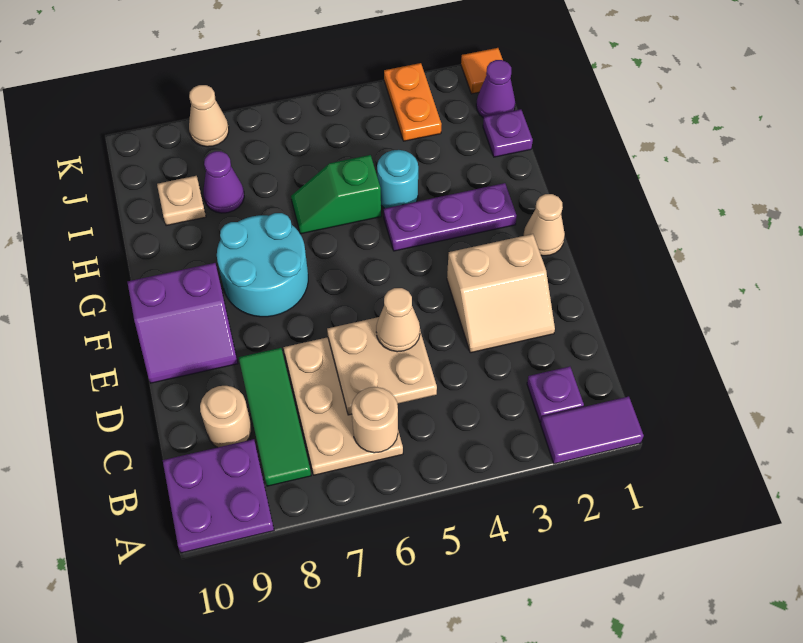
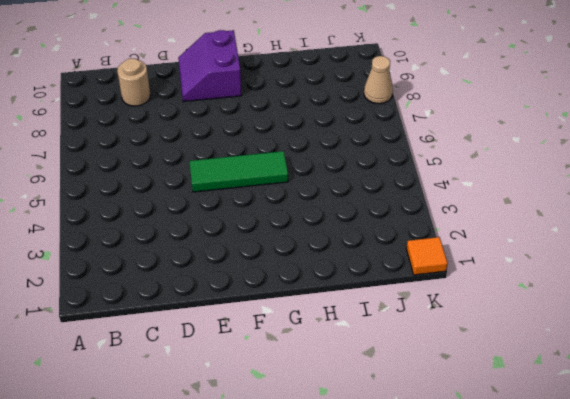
green 1x3 tile [189,151,288,192] -> green 1x3 tile moved to [239,348,311,486]
none -> purple 1x2 tile [541,396,644,464]
none -> purple 2x2 plate [163,439,274,553]
none -> purple 1x1 plate [527,367,584,422]

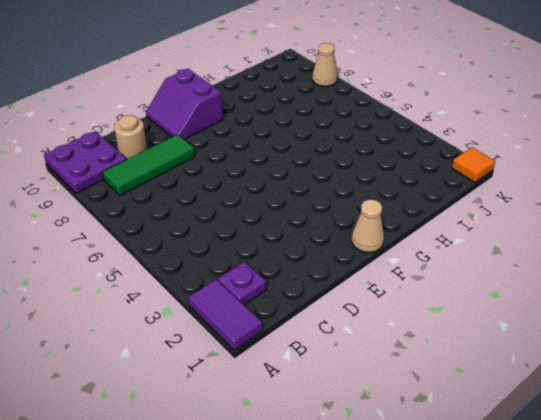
none -> tan 2x3 plate [284,337,403,475]
none -> tan 2x2 slope [447,234,555,353]
none -> cyan 2x2 round brick [217,213,308,317]

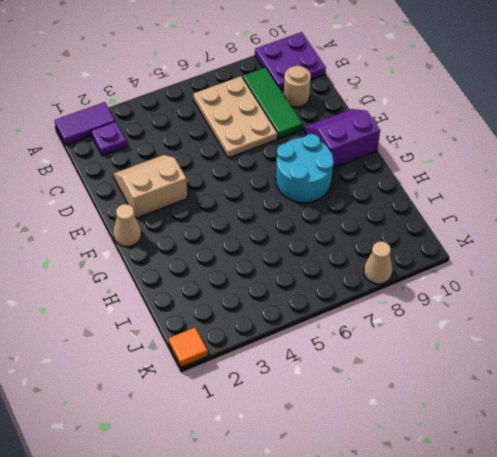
none -> purple 1x3 plate [384,183,517,251]
none -> cyan 1x1 round brick [377,150,418,208]
none -> green 1x2 slope [291,155,381,234]

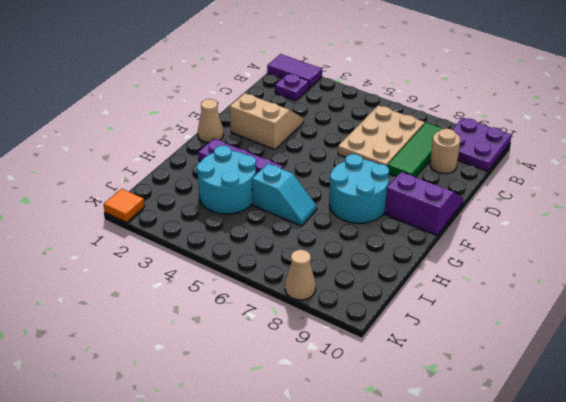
cyan 2x2 round brick [197,145,256,214] -> cyan 1x1 round brick [377,150,418,208]
cyan 1x2 slope [252,164,317,226] -> green 1x2 slope [291,155,381,234]
none -> purple 1x1 plate [483,109,533,157]
none -> purple 1x1 cone [203,151,244,213]
none -> tan 1x1 plate [157,176,206,226]

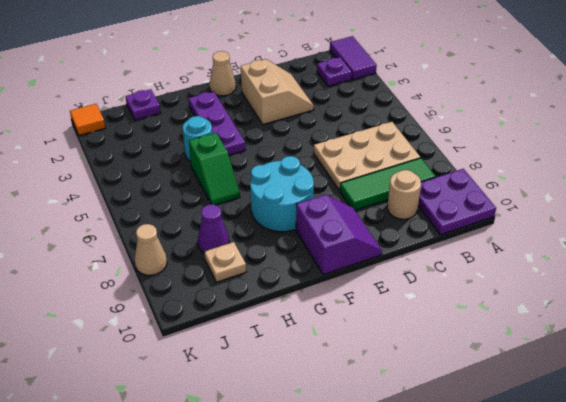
none -> purple 1x1 cone [476,60,515,118]
none -> orange 1x2 plate [384,63,441,141]
none -> tan 1x1 round brick [351,387,398,453]

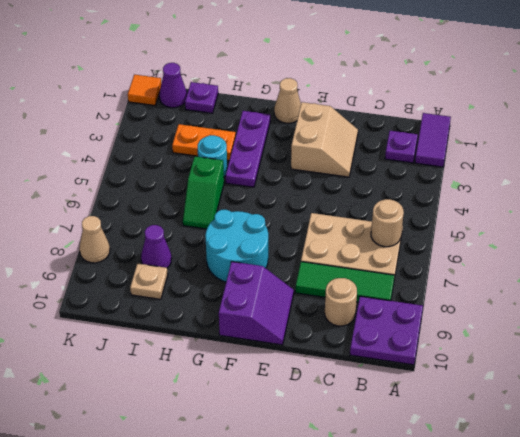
orange 1x2 plate [172,124,236,160] -> orange 1x2 plate moved to [384,63,441,141]
none -> tan 2x2 plate [327,317,437,415]
none -> tan 1x1 cone [376,288,420,352]

